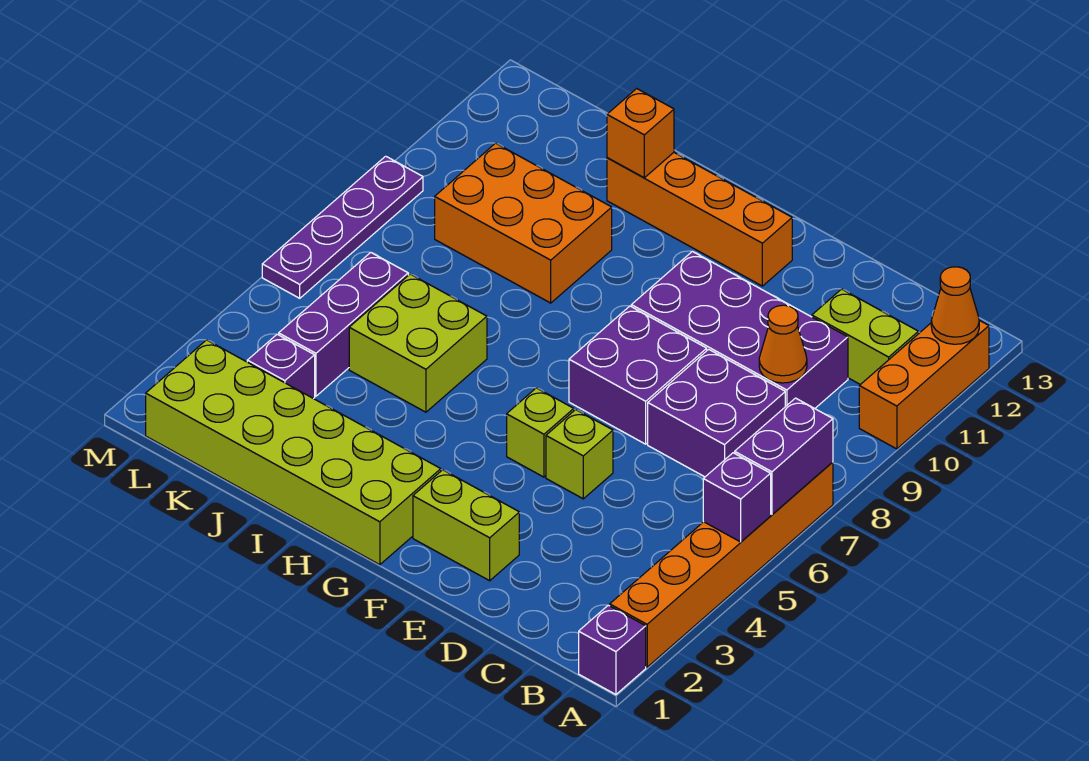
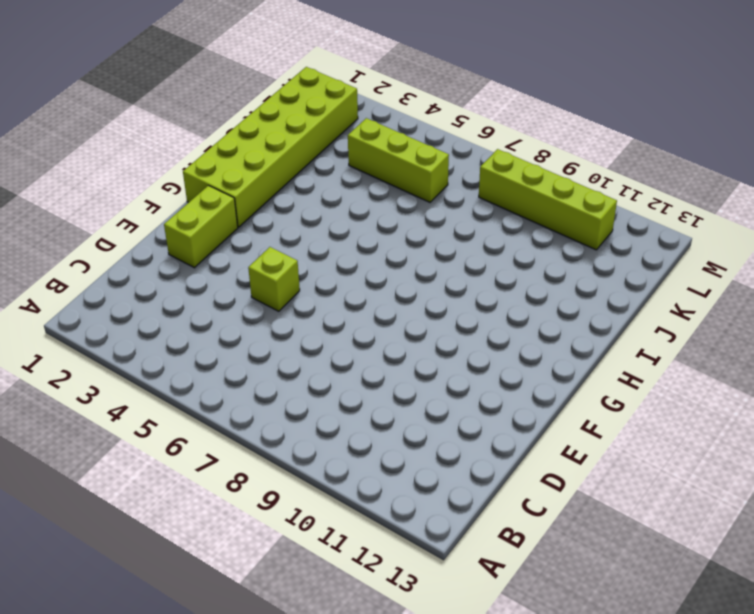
lime 1x3 brick [348,118,449,202] -> purple 1x3 brick [279,252,408,396]
lime 1x4 brick [479,149,617,250] -> none
none -> purple 1x1 brick [579,605,646,695]
none -> orange 1x6 brick [610,462,833,667]
none -> orange 1x3 brick [859,320,989,449]

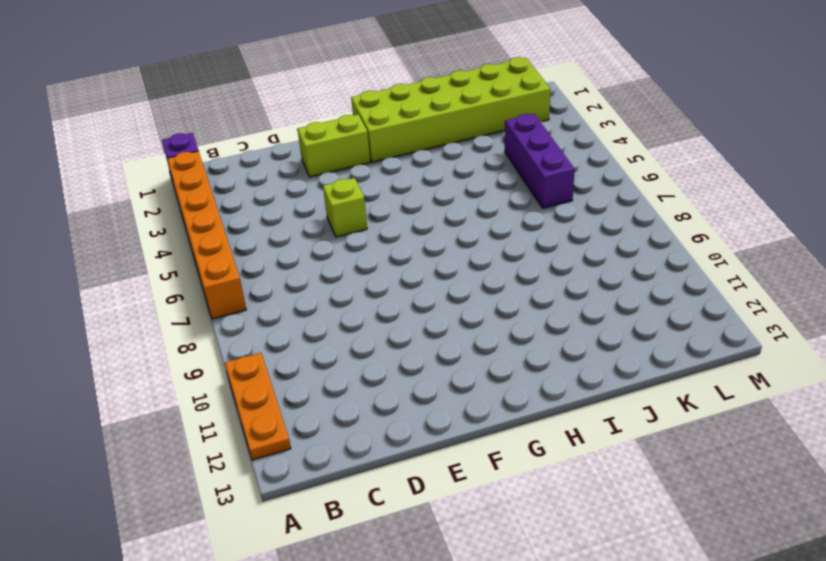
orange 1x3 plate [225,353,291,460] -> orange 1x3 brick [859,320,989,449]
none -> lime 1x2 brick [812,289,918,385]
none -> purple 2x2 brick [648,349,785,477]
none -> purple 2x4 brick [631,251,848,408]

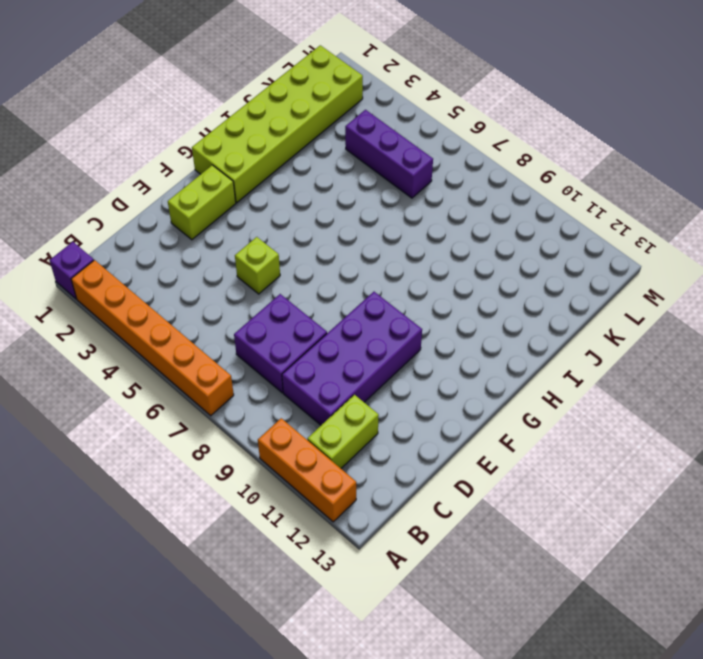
none -> purple 2x2 brick [569,306,707,444]
none -> lime 1x1 brick [507,388,574,477]
none -> orange 1x4 brick [607,153,792,286]

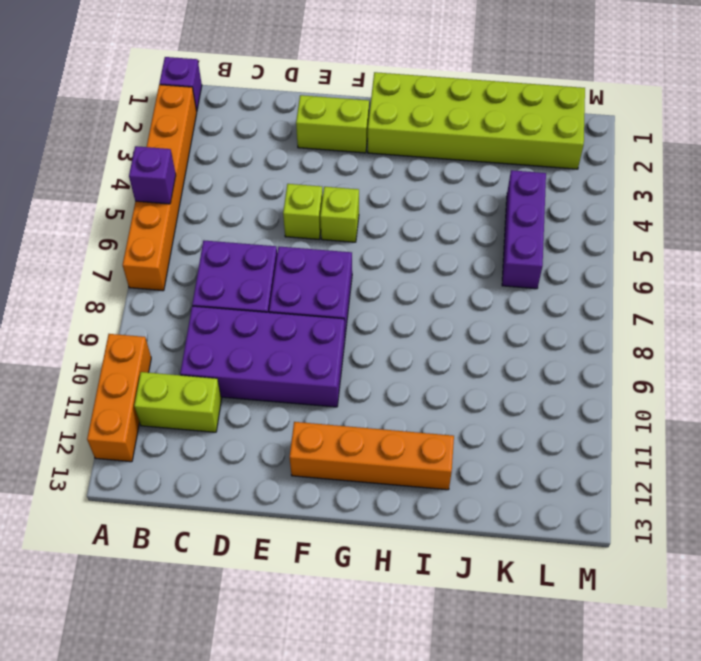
none -> lime 2x2 brick [349,274,487,412]
none -> orange 2x3 brick [435,143,612,303]
none -> purple 1x1 brick [247,334,315,399]

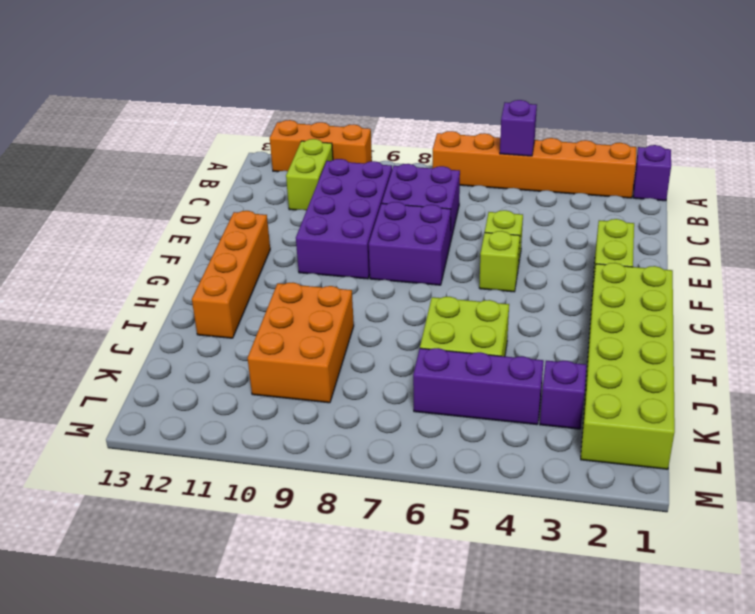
none -> purple 1x4 plate [262,156,423,298]
none -> purple 1x2 brick [735,398,833,515]
none -> orange 1x1 cone [931,267,979,344]

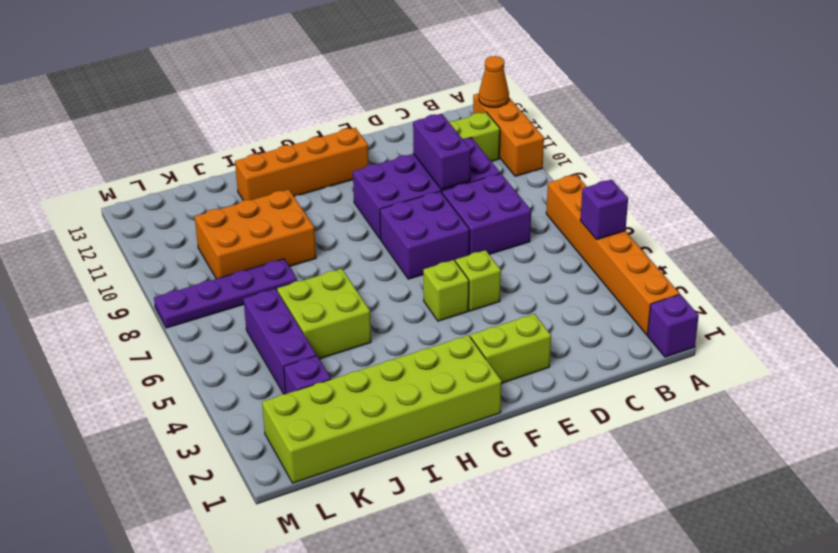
purple 1x2 brick [413,114,471,189] -> purple 1x2 brick moved to [735,398,833,515]
purple 1x4 plate [154,259,297,328] -> purple 1x4 plate turned to [262,156,423,298]
none -> orange 1x1 cone [759,305,807,383]
none -> orange 1x1 brick [607,89,674,178]

